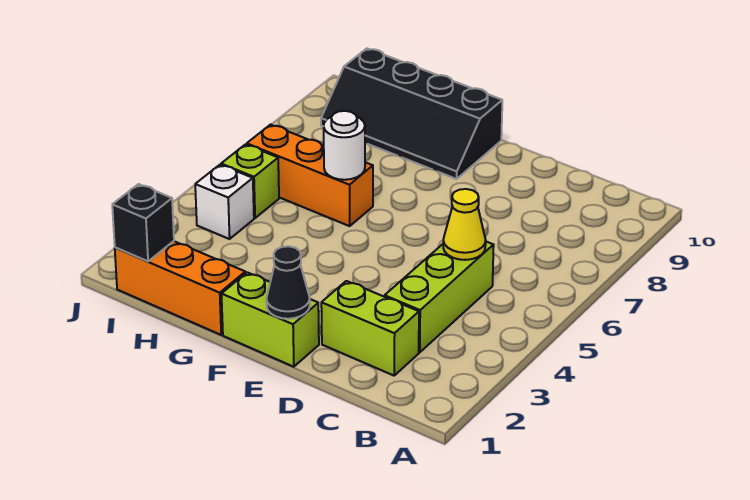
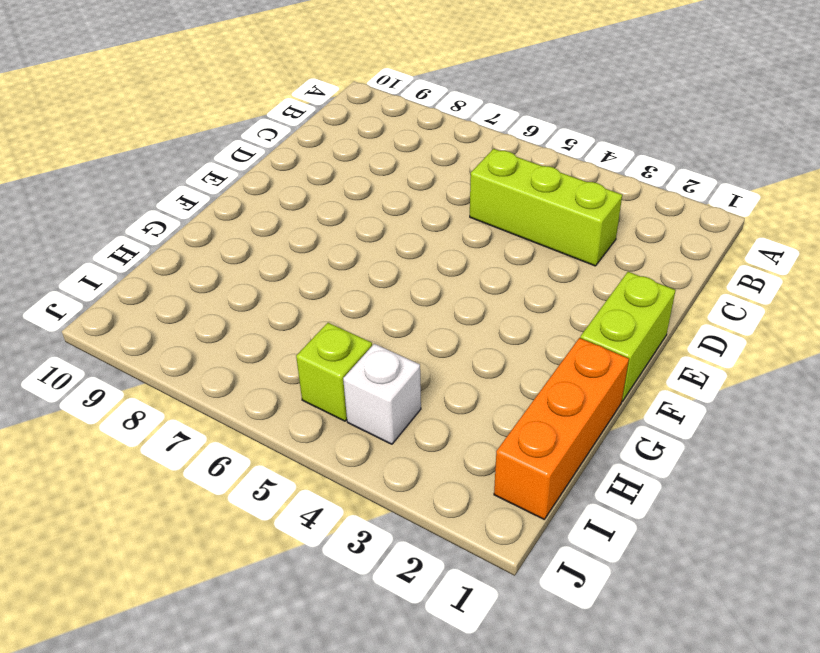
none -> lime 1x2 brick [321,281,419,376]
none -> black 2x4 slope [321,49,502,179]
none -> orange 1x3 brick [247,125,373,226]

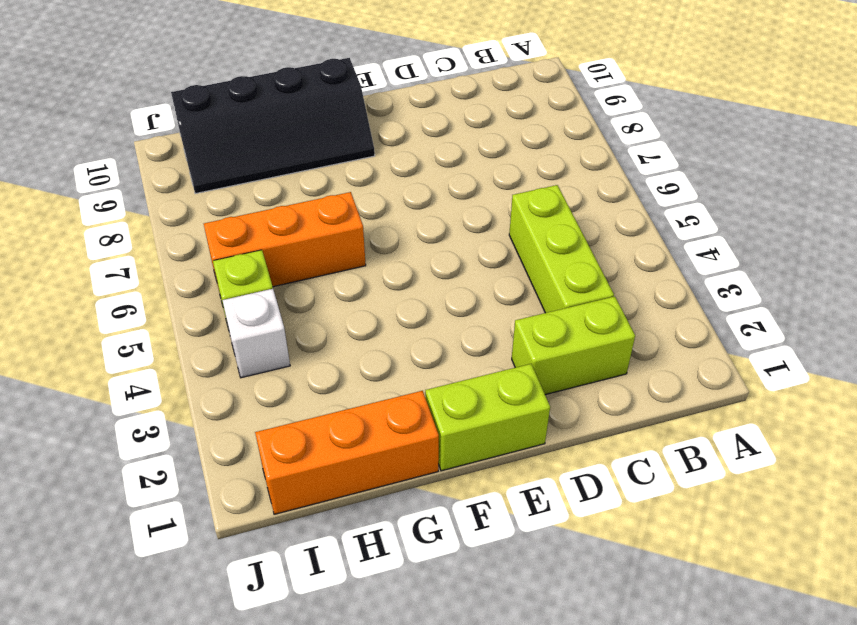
none -> yellow 1x1 cone [443,189,486,260]
none -> black 1x1 cone [266,246,310,319]
none -> white 1x1 round brick [324,111,365,180]

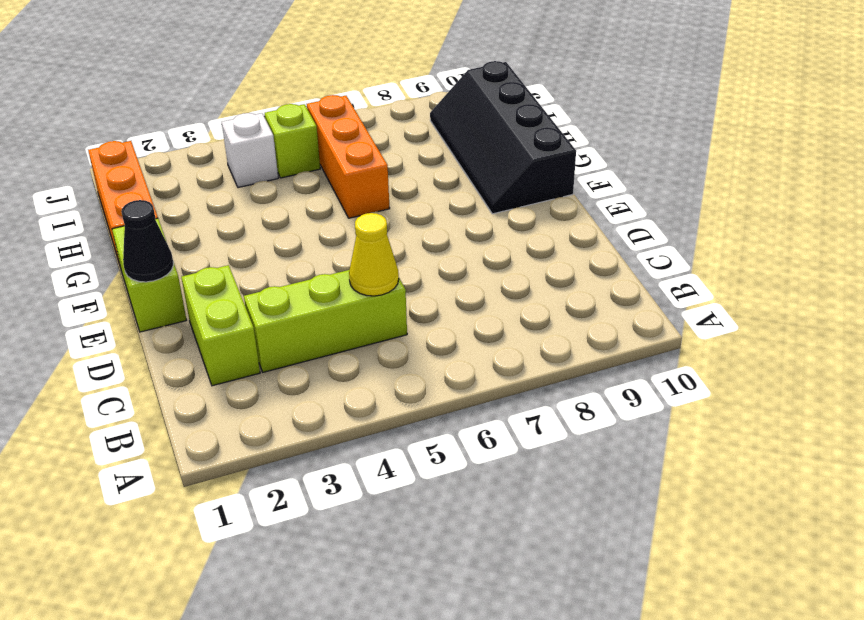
none -> white 1x1 round brick [324,111,365,180]
none -> black 1x1 brick [112,184,174,261]

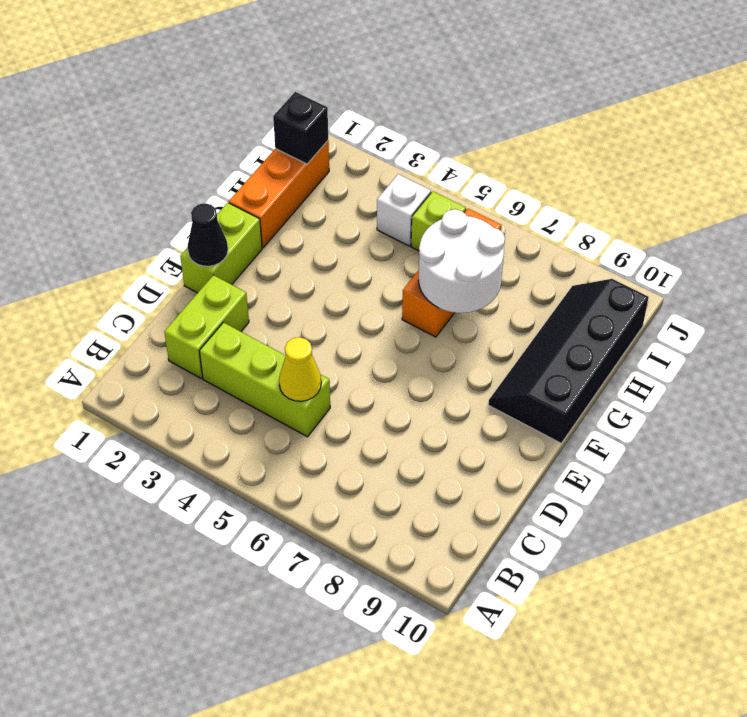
white 2x2 round brick [419,209,505,313] -> white 1x1 round brick [324,111,365,180]

